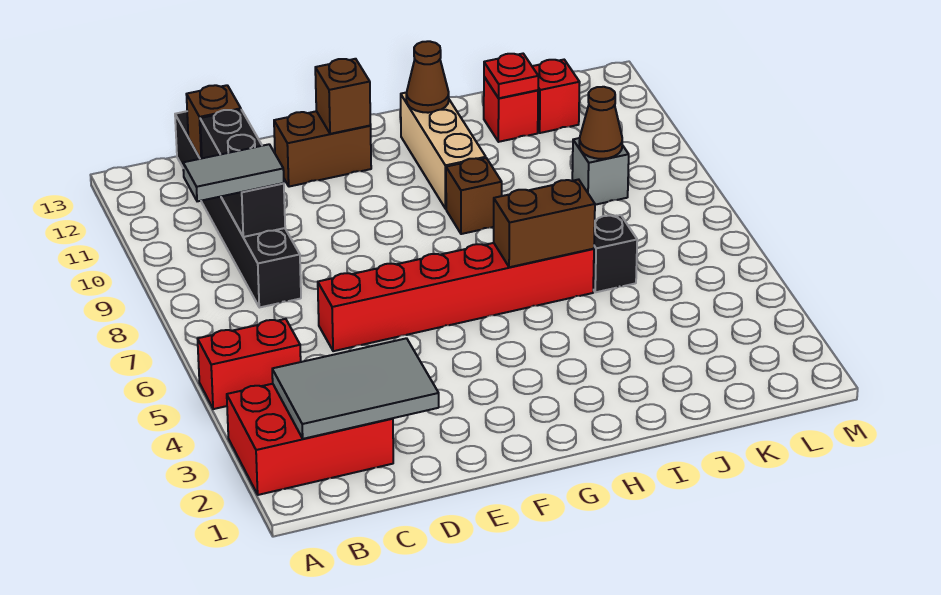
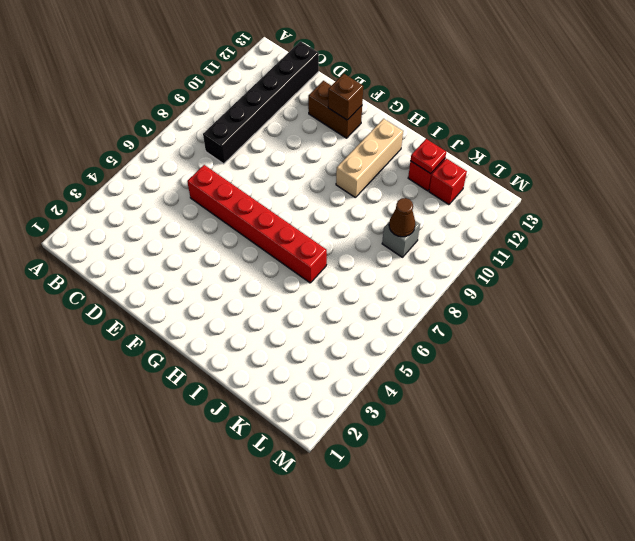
none -> red 2x3 brick [227,384,393,495]
none -> red 1x2 brick [198,319,301,409]
none -> brown 1x1 brick [446,158,502,234]

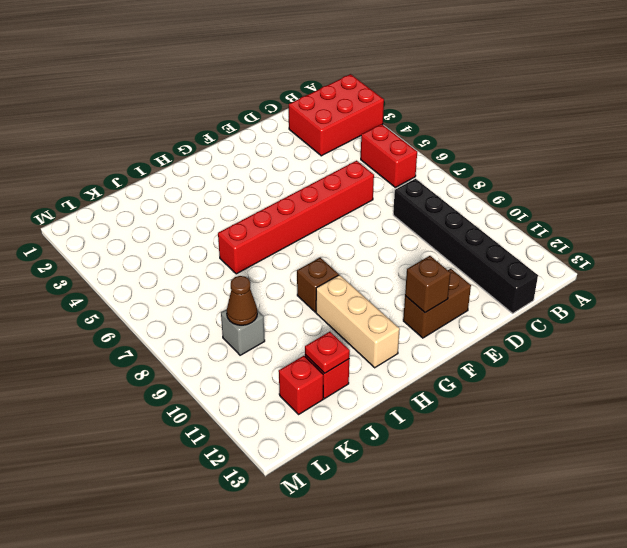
red 1x2 brick [361,124,417,187] -> red 1x2 brick turned to [198,319,301,409]
none -> black 1x1 brick [593,215,637,292]
none -> grey 2x3 tile [272,338,439,439]
none -> black 1x3 brick [200,110,285,237]

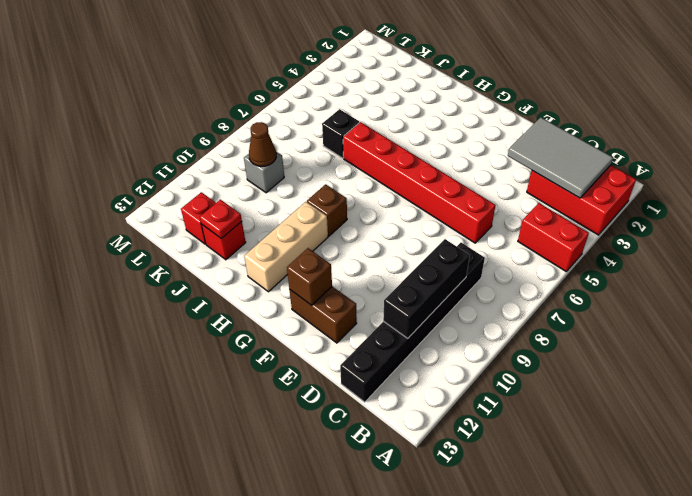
none -> brown 1x1 brick [186,85,241,159]
none -> brown 1x2 brick [494,179,595,267]
none -> brown 1x1 cone [406,41,449,113]

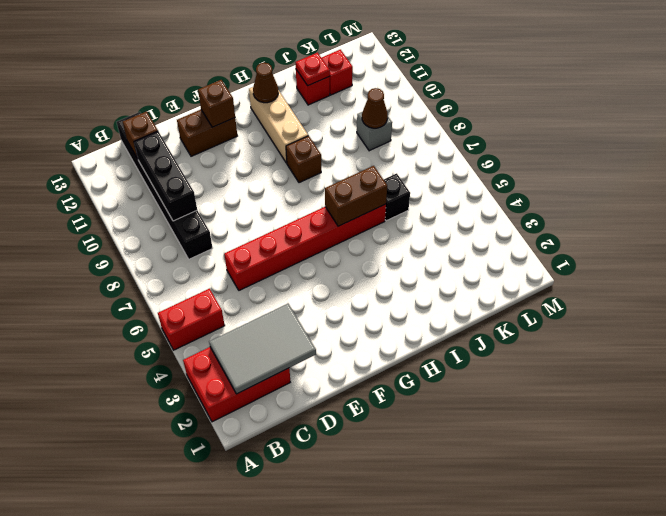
none -> grey 1x2 tile [183,144,284,201]

